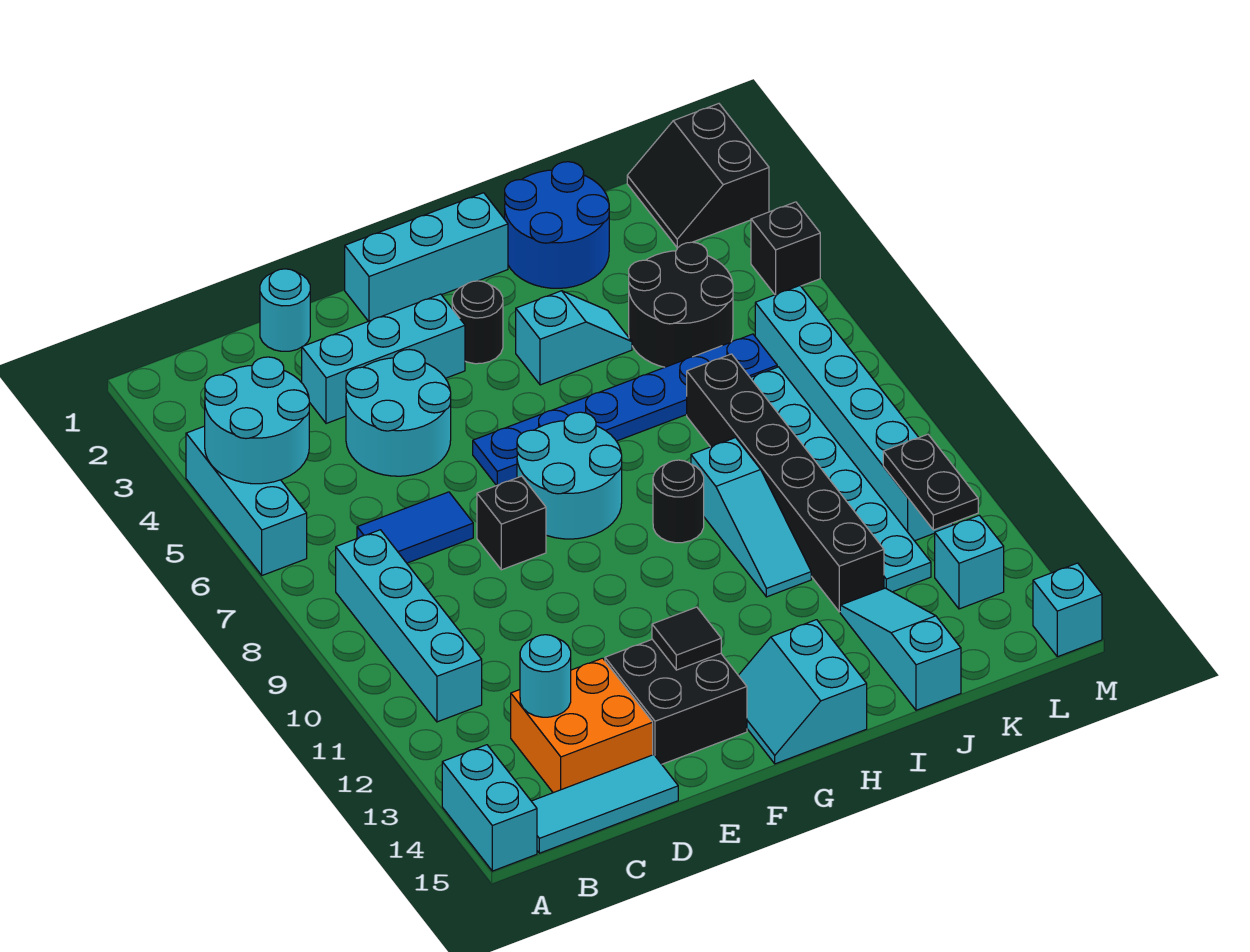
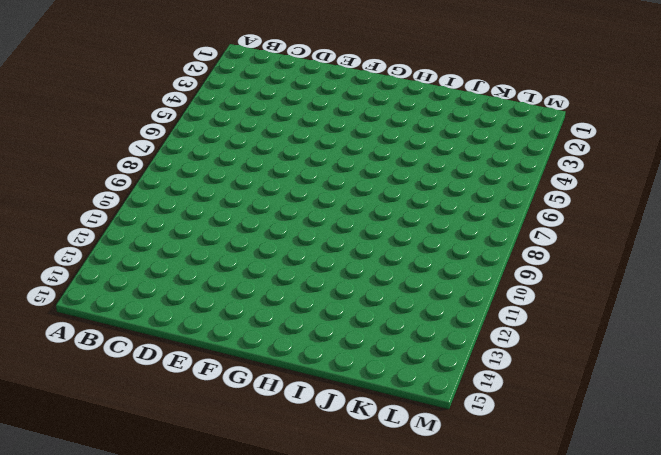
none -> cyan 1x3 brick [186,426,307,575]
none -> cyan 1x2 brick [442,745,537,871]
none -> cyan 1x4 brick [336,530,482,722]
none -> cyan 1x3 tile [532,755,678,853]

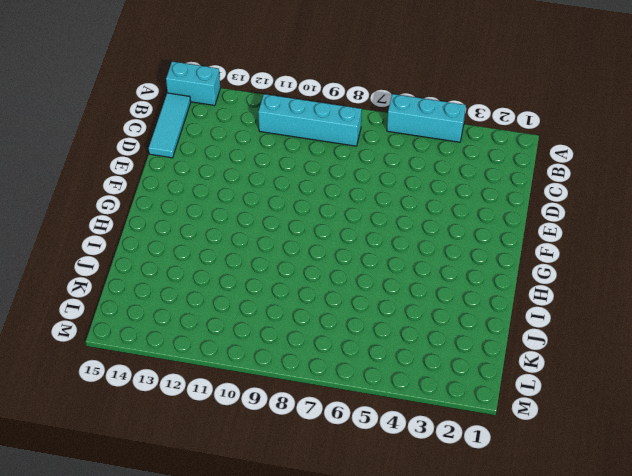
none -> blue 1x2 tile [357,492,473,563]
none -> orange 2x2 brick [511,658,653,793]
none -> cyan 1x1 round brick [260,269,310,351]
none -> cyan 1x3 brick [302,294,465,424]

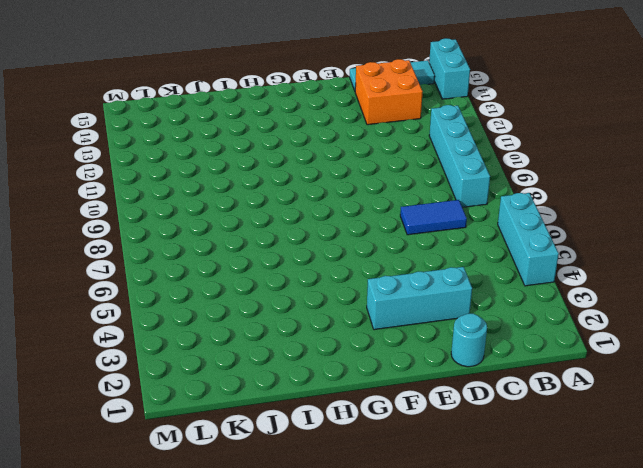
none -> cyan 2x2 round brick [346,350,451,476]
none -> black 1x1 brick [477,476,546,570]
none -> black 2x2 brick [605,639,747,764]
none -> cyan 1x3 brick [345,193,508,321]

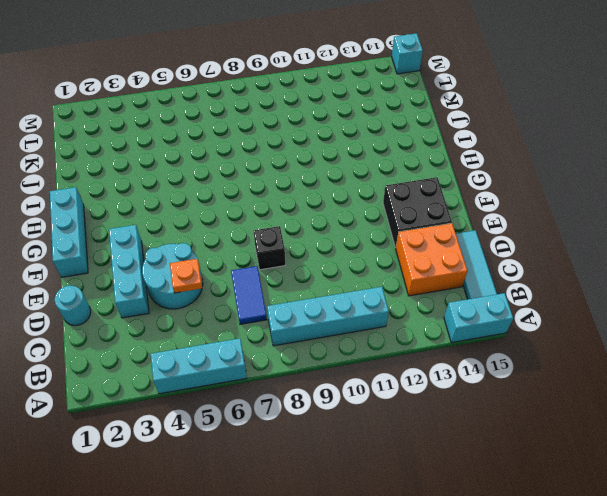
orange 1x1 plate [170,259,202,293] -> none
none -> blue 1x6 plate [473,334,777,486]
none -> cyan 2x2 round brick [517,412,622,539]
none -> black 1x1 round brick [452,281,503,364]
none -> cyan 2x2 slope [738,620,867,764]

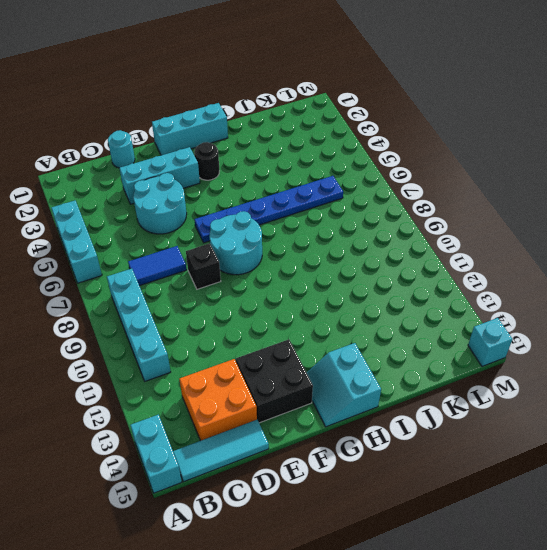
none -> cyan 1x2 slope [516,291,632,385]
none -> black 1x1 round brick [653,460,704,543]
none -> blue 2x2 round brick [505,162,609,288]
none -> cyan 1x3 slope [691,438,811,597]

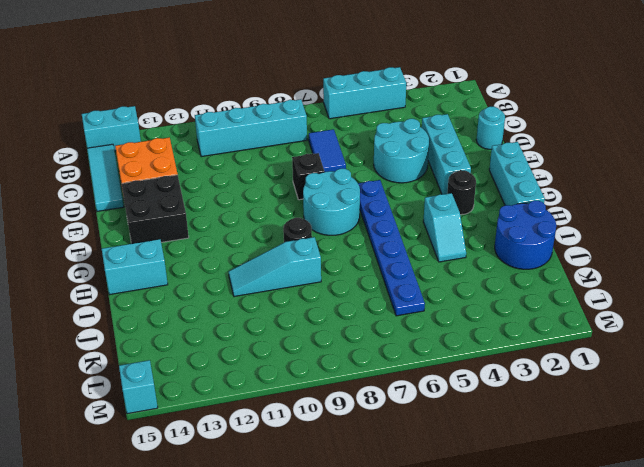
none -> black 2x2 round brick [629,242,733,367]
none -> black 1x6 brick [687,354,884,612]
none -> cyan 1x3 slope [840,588,961,710]
none -> cyan 1x6 plate [750,367,931,592]

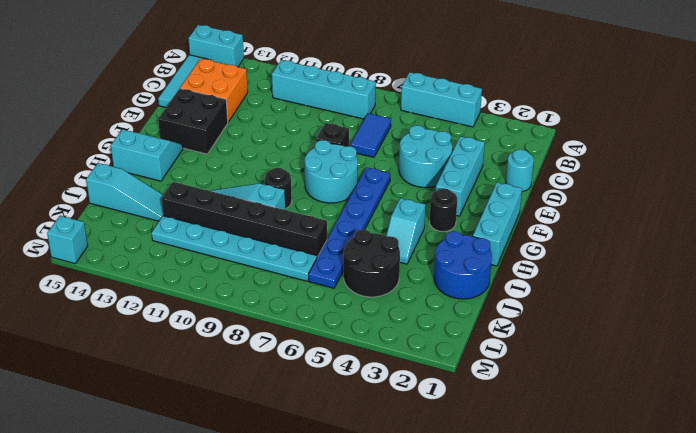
none -> black 2x2 slope [627,104,769,248]
none -> cyan 1x6 brick [755,286,953,541]
none -> cyan 1x1 brick [935,515,1004,609]
none -> black 1x1 brick [751,202,820,295]

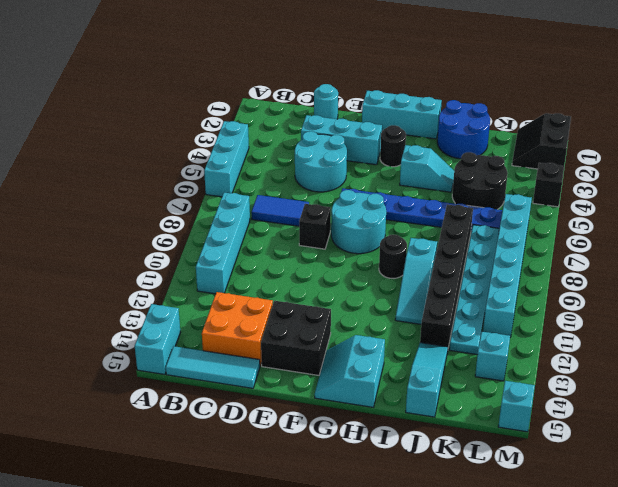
none -> cyan 2x2 round brick [205,357,309,484]
none -> cyan 1x1 round brick [520,635,571,717]
none -> black 1x1 tile [652,607,721,670]
none -> black 1x2 plate [883,434,978,530]

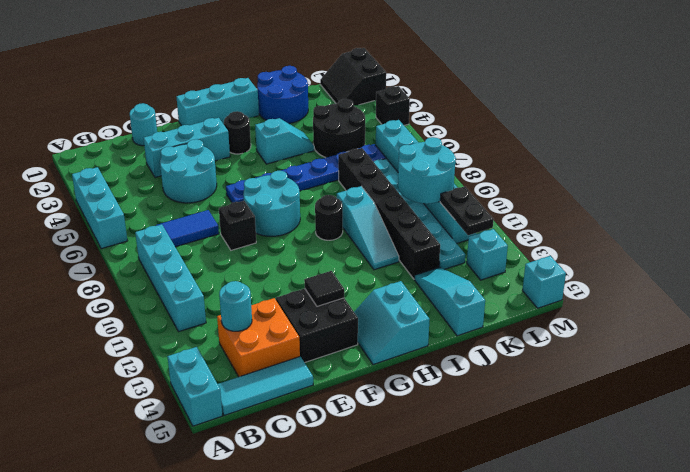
cyan 2x2 round brick [398,137,456,204] -> cyan 2x2 round brick moved to [205,357,309,484]

